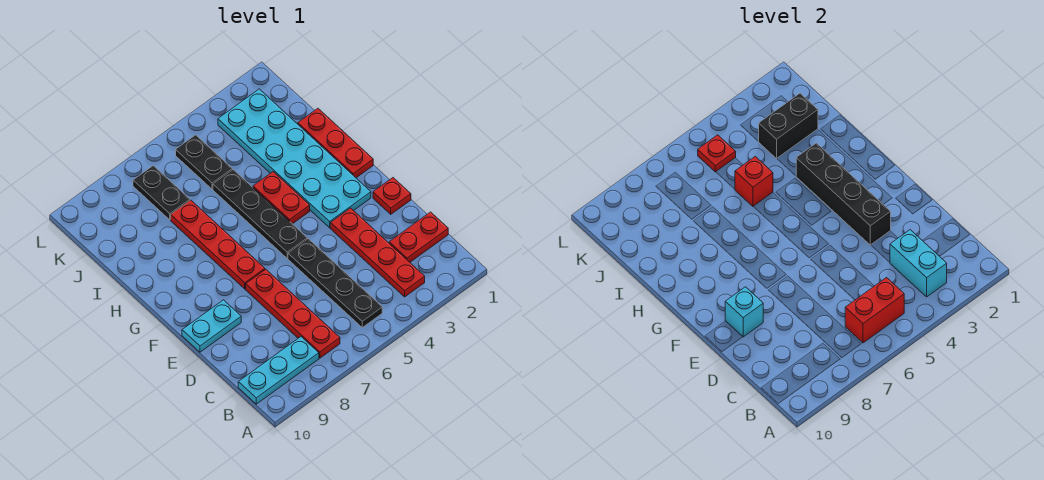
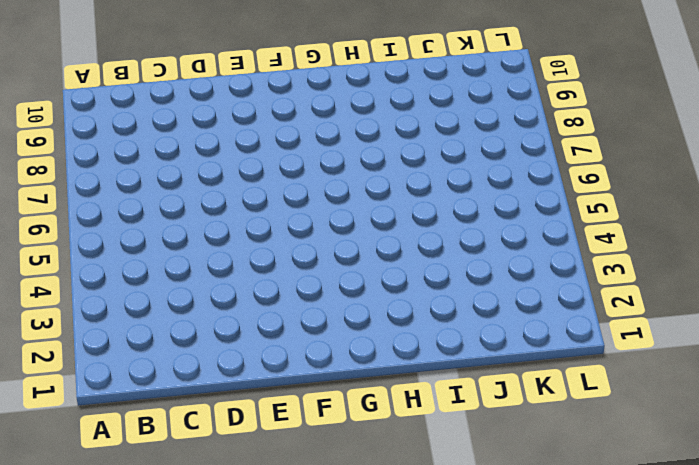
none -> red 1x4 plate [330,208,425,297]
none -> black 1x4 plate [288,239,382,327]
none -> red 1x4 plate [246,269,340,358]

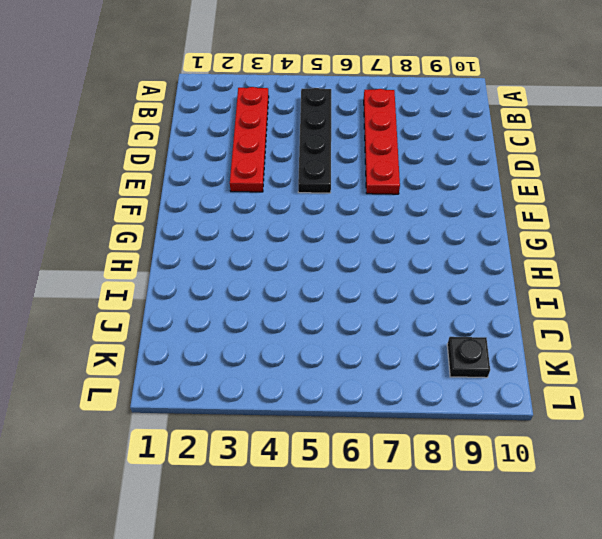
black 1x1 plate [447,337,490,378] -> none
none -> cyan 1x3 plate [238,337,319,404]
none -> red 1x2 plate [389,212,448,262]
none -> red 1x1 plate [373,178,411,214]

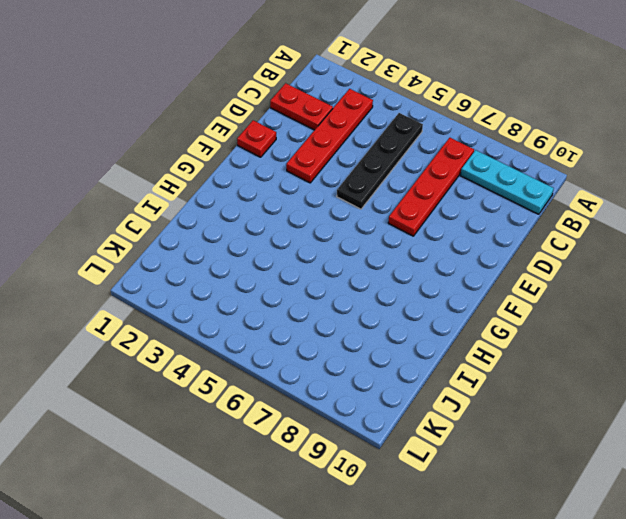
none -> cyan 1x2 plate [182,300,241,352]
none -> cyan 2x6 plate [218,89,371,228]
none -> black 1x4 plate [213,170,307,258]

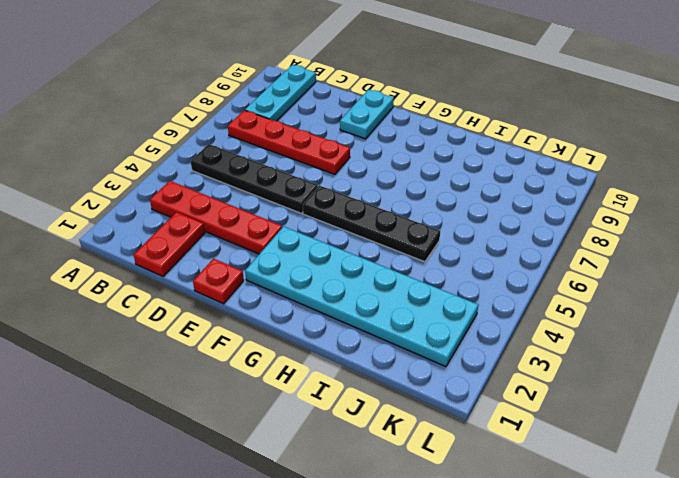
none -> red 1x4 plate [171,200,265,289]
none -> red 1x3 plate [298,108,373,178]
none -> red 1x2 plate [253,172,310,224]

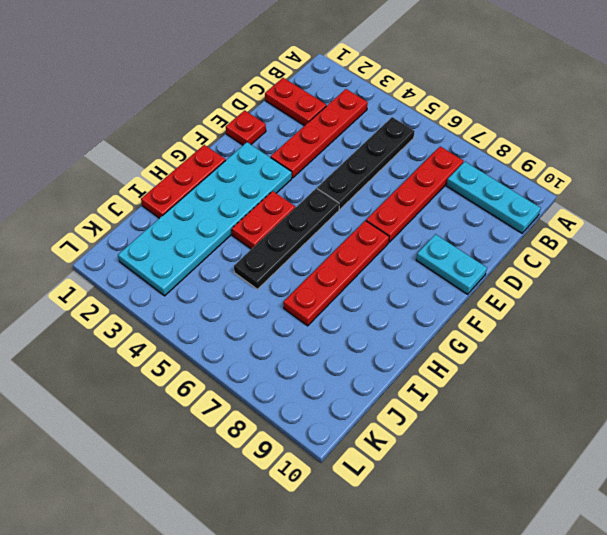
none -> black 1x2 plate [176,135,232,189]
none -> black 1x2 plate [133,166,190,220]
none -> cyan 1x2 brick [890,230,947,297]

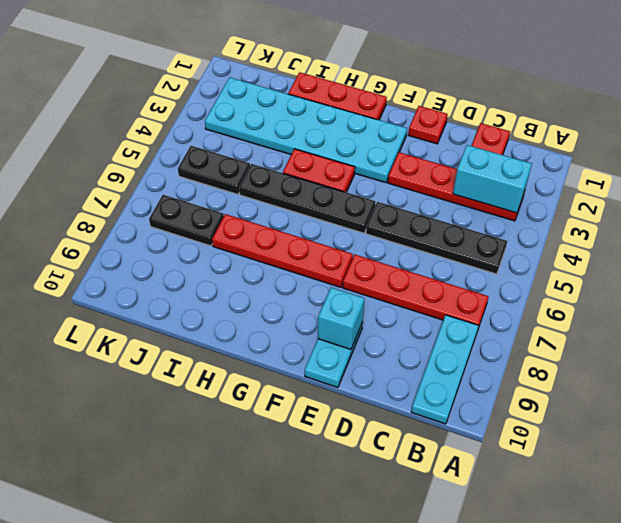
none -> red 1x2 brick [845,278,904,343]
none -> black 1x4 brick [796,143,891,245]
none -> red 1x1 brick [735,157,773,206]

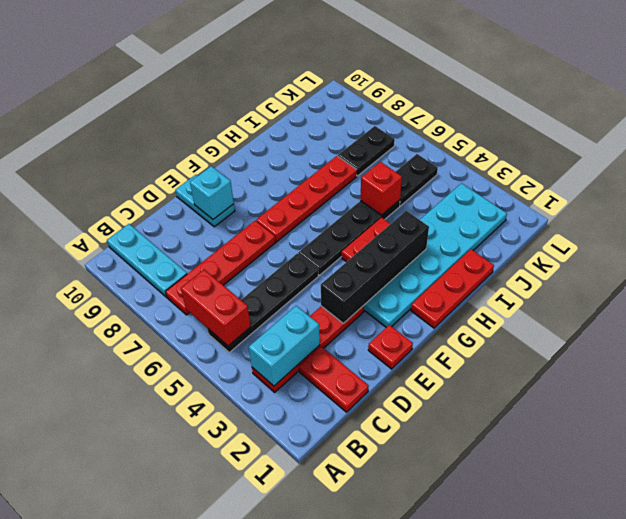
none -> black 1x2 brick [758,93,818,159]
none -> red 1x1 plate [698,135,736,172]

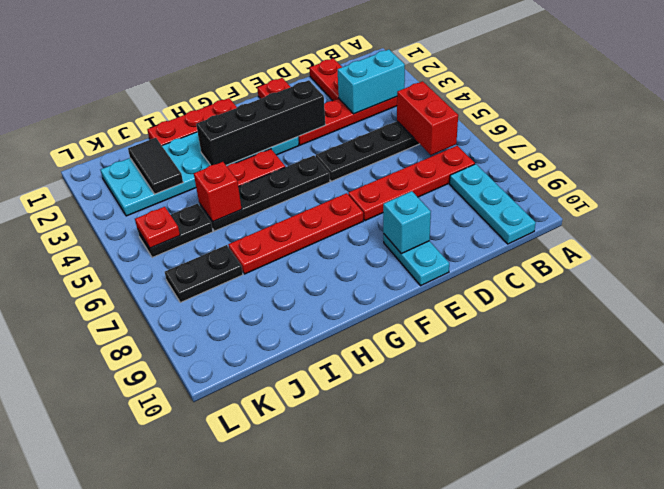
black 1x2 tile [128,138,183,194] -> black 1x2 brick [758,93,818,159]

